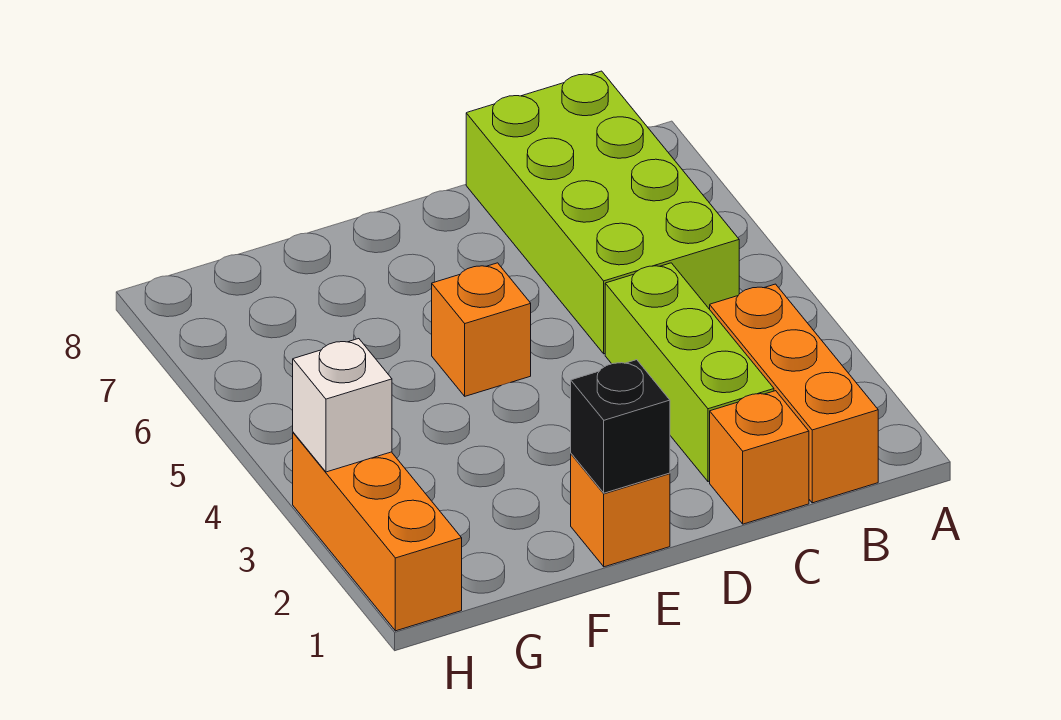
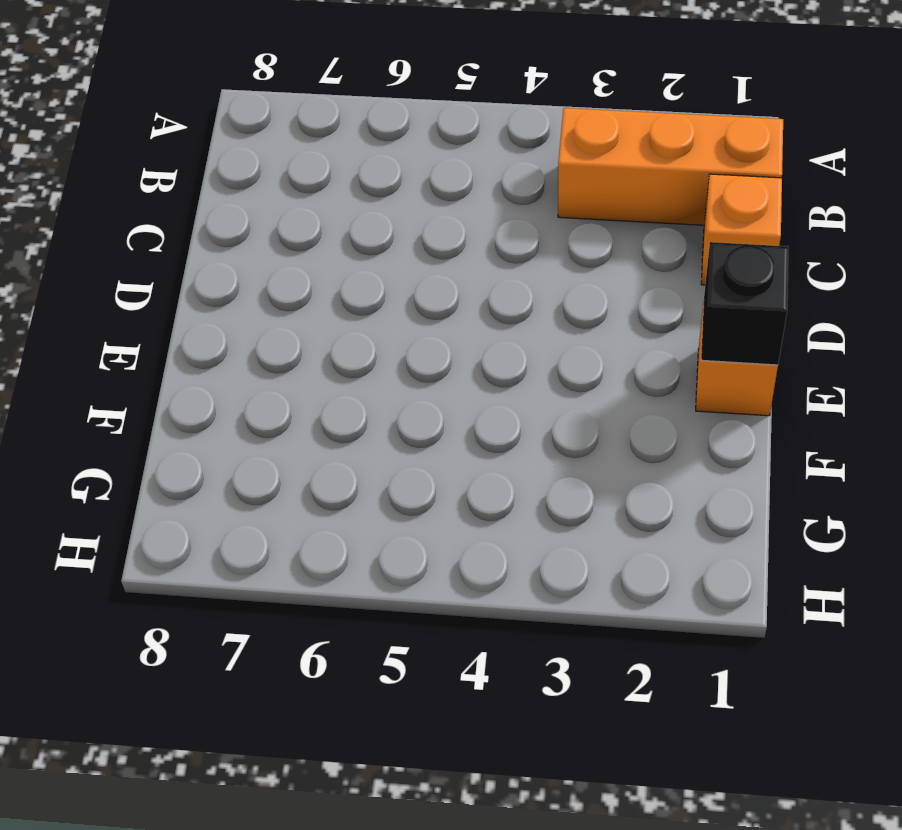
none -> lime 2x4 brick [466,71,739,354]
none -> lime 1x3 brick [605,263,774,482]

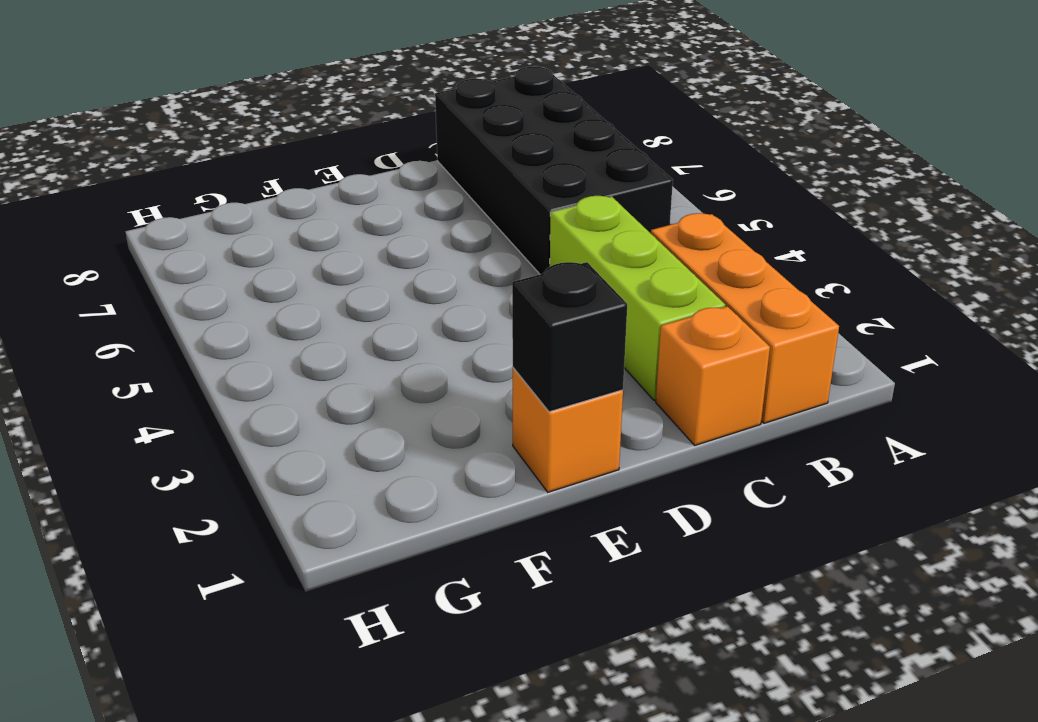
black 2x4 brick [435,66,673,274] -> lime 2x4 brick [466,71,739,354]
none -> orange 1x1 brick [432,263,531,396]
none -> orange 1x3 brick [293,433,462,631]

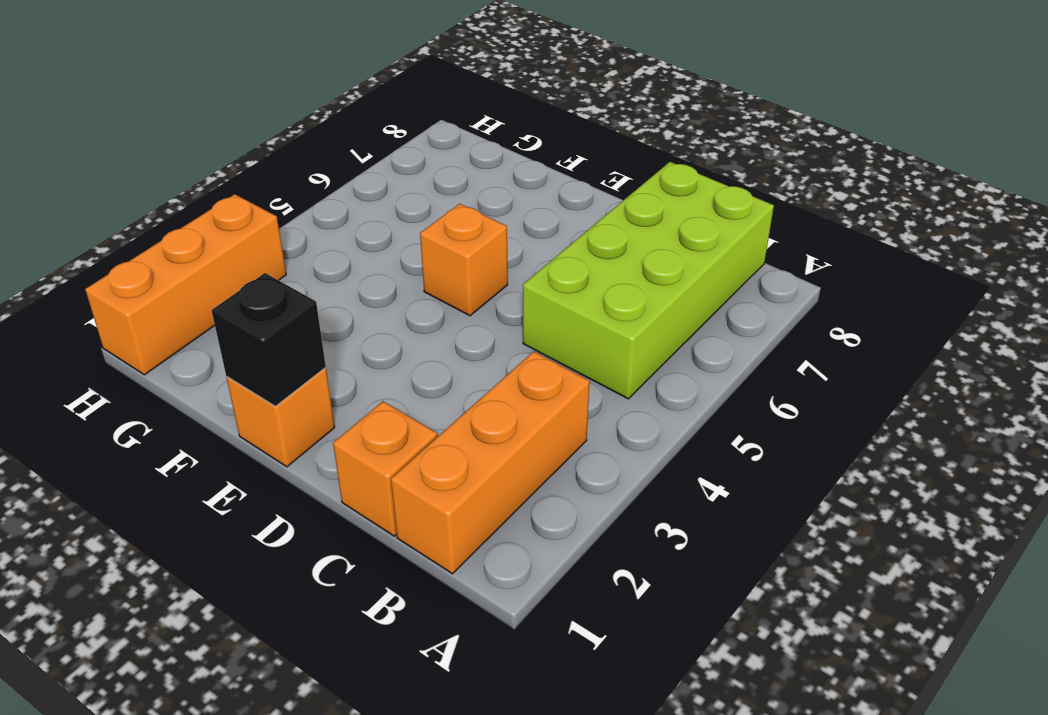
none -> lime 1x3 brick [605,263,774,482]
none -> white 1x1 brick [293,339,392,472]

